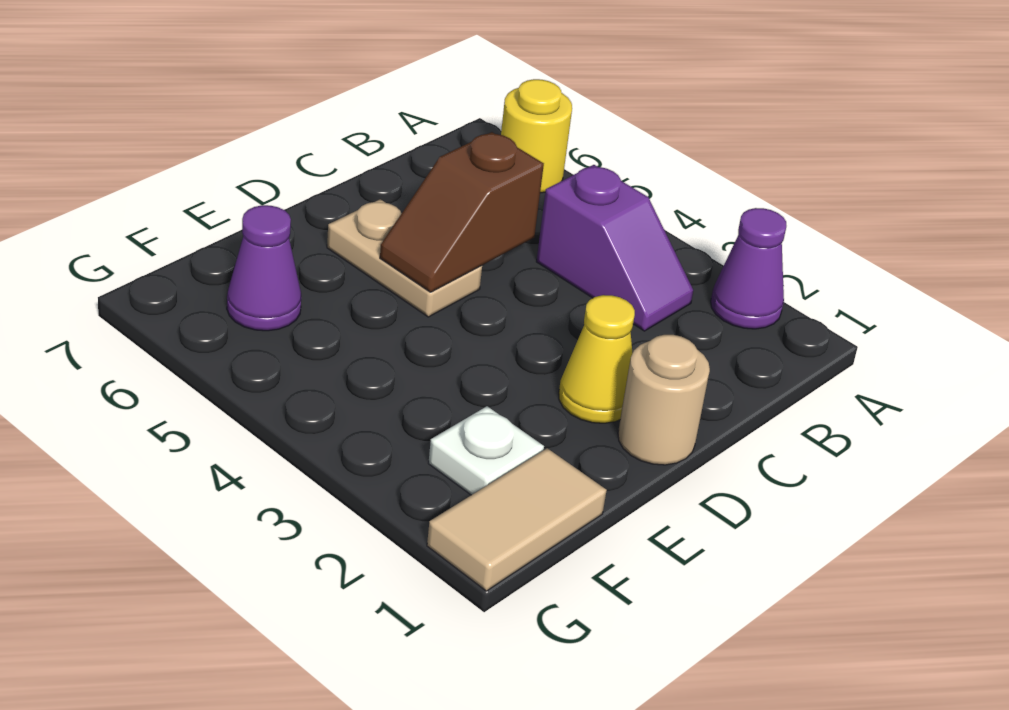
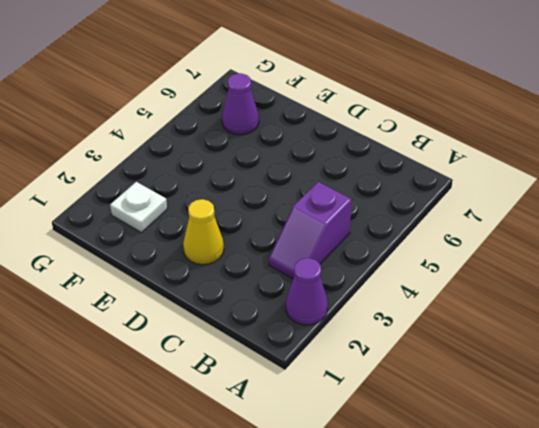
none -> yellow 1x1 round brick [501,79,572,193]
none -> tan 1x1 round brick [618,335,710,465]

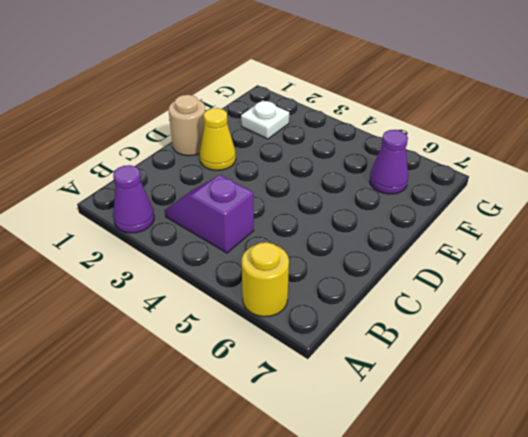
none -> tan 1x2 plate [327,199,482,317]
none -> tan 1x2 tile [427,448,607,591]

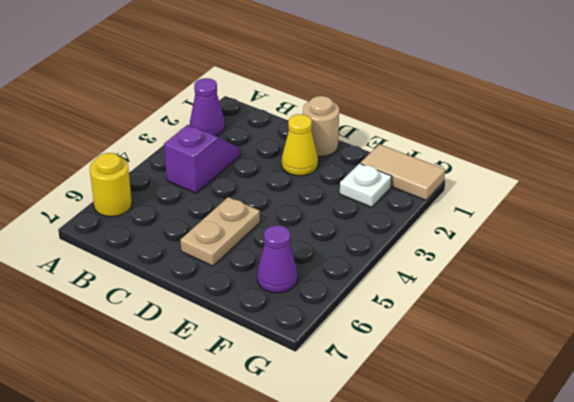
none -> brown 1x2 slope [380,132,544,292]

